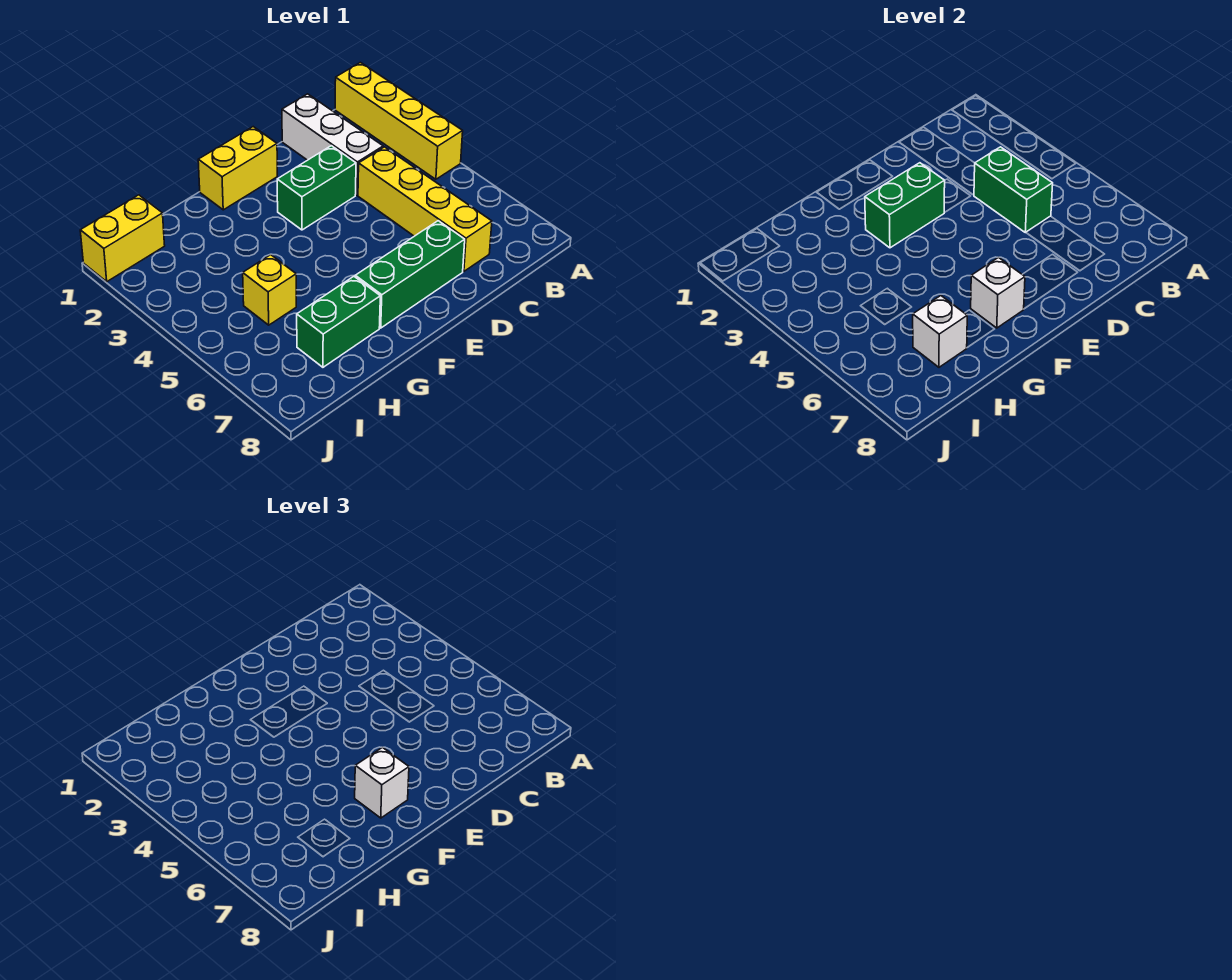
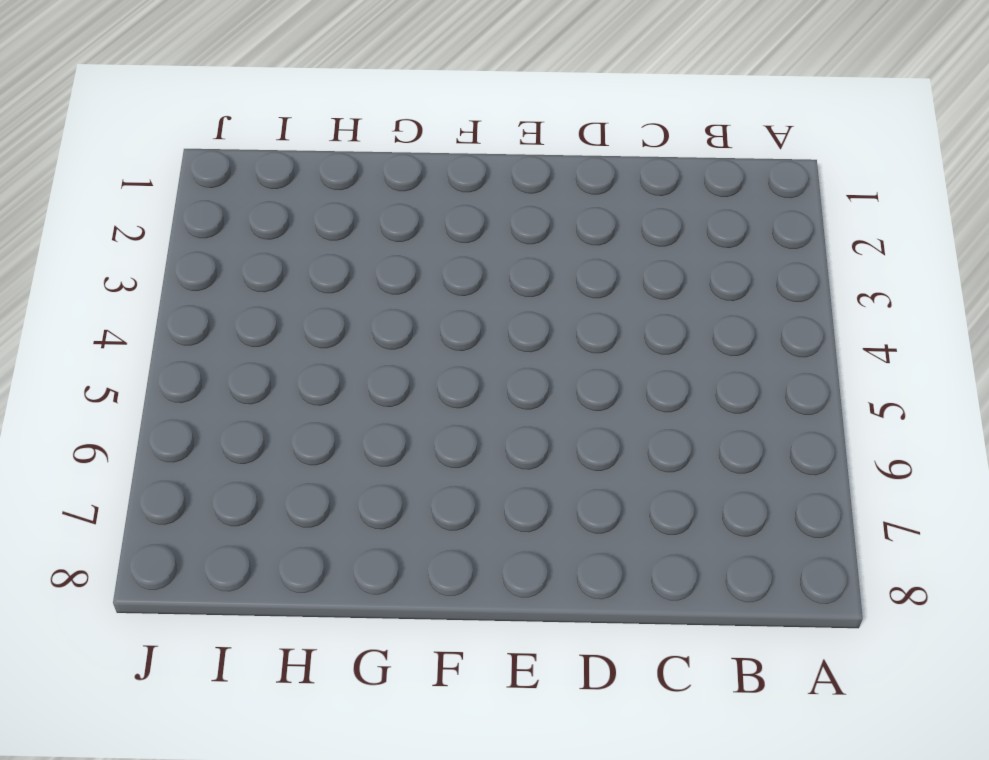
none -> yellow 1x4 brick [335,62,463,179]
none -> white 1x3 brick [282,94,383,195]
none -> yellow 1x4 brick [358,147,492,271]

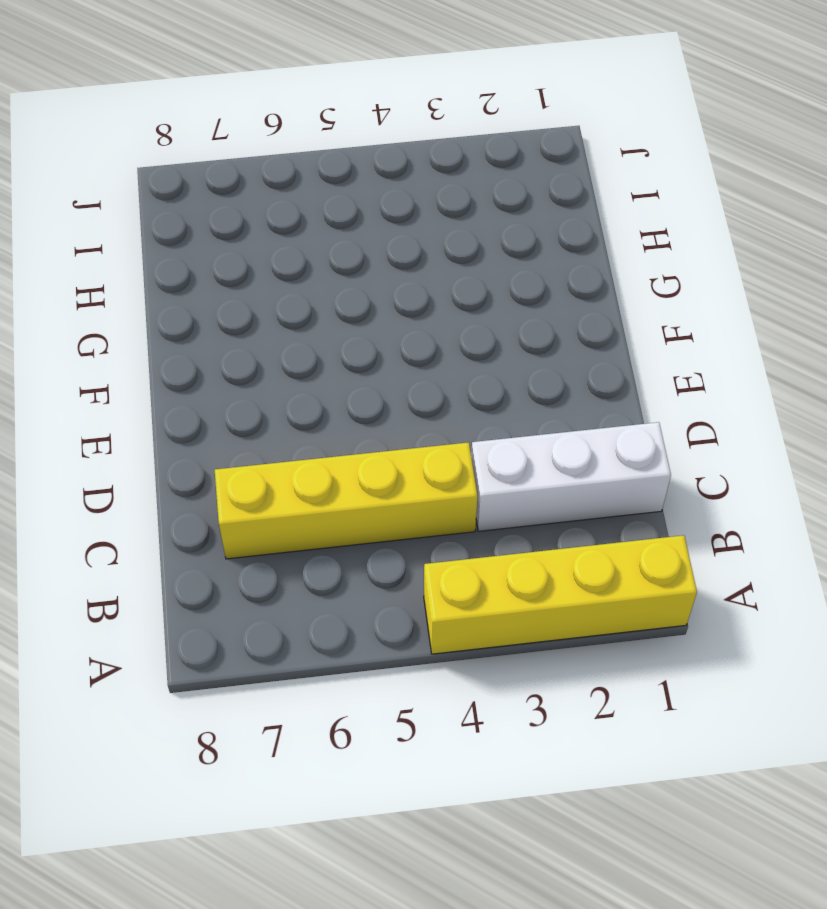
none -> green 1x2 brick [277,146,356,230]
none -> green 1x3 brick [355,221,465,328]
none -> yellow 1x2 brick [198,127,277,210]

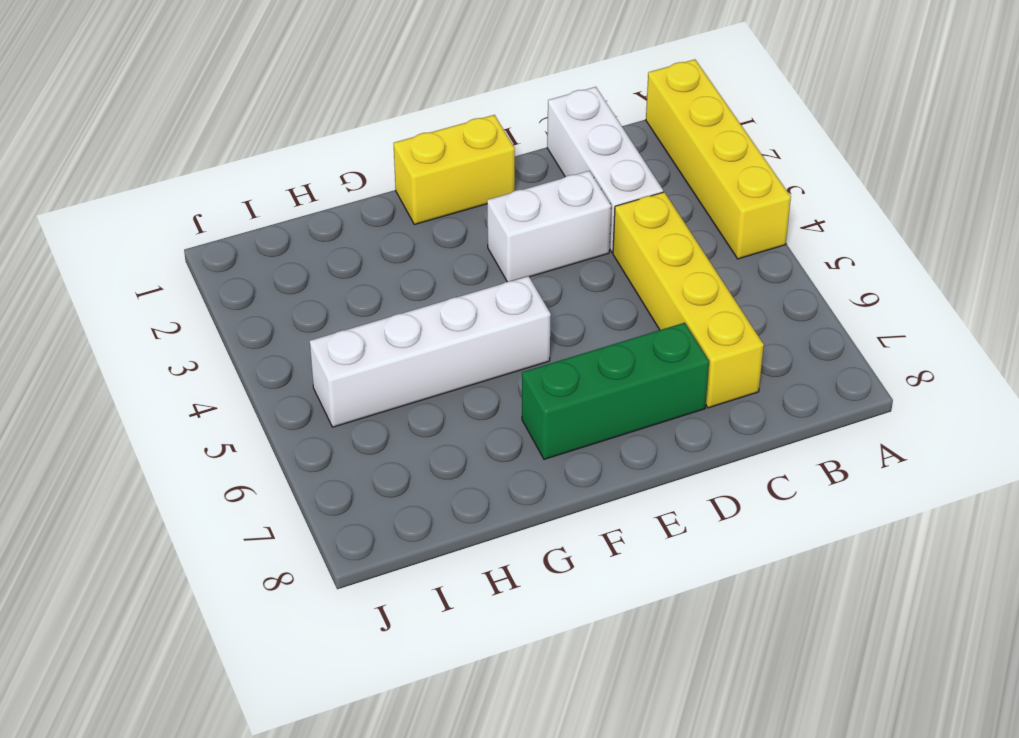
white 1x2 brick [487,171,611,282] -> green 1x2 brick [277,146,356,230]
white 1x4 brick [310,276,551,427] -> yellow 1x1 brick [243,255,296,325]
none -> green 1x2 brick [297,276,380,367]
none -> yellow 1x2 brick [80,195,165,282]
none -> green 1x2 brick [974,147,1053,233]

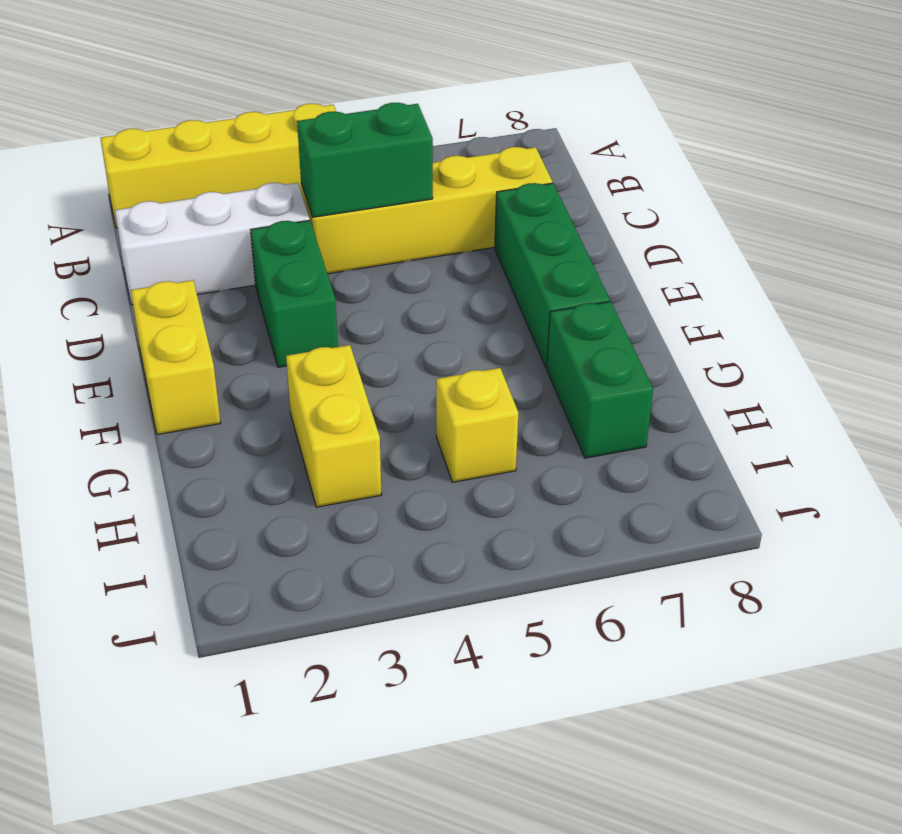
yellow 1x2 brick [286,345,382,507] -> yellow 1x2 brick moved to [80,195,165,282]
none -> green 1x2 brick [865,163,945,248]
none -> white 1x1 brick [971,257,1025,328]
none -> white 1x1 brick [913,296,967,367]

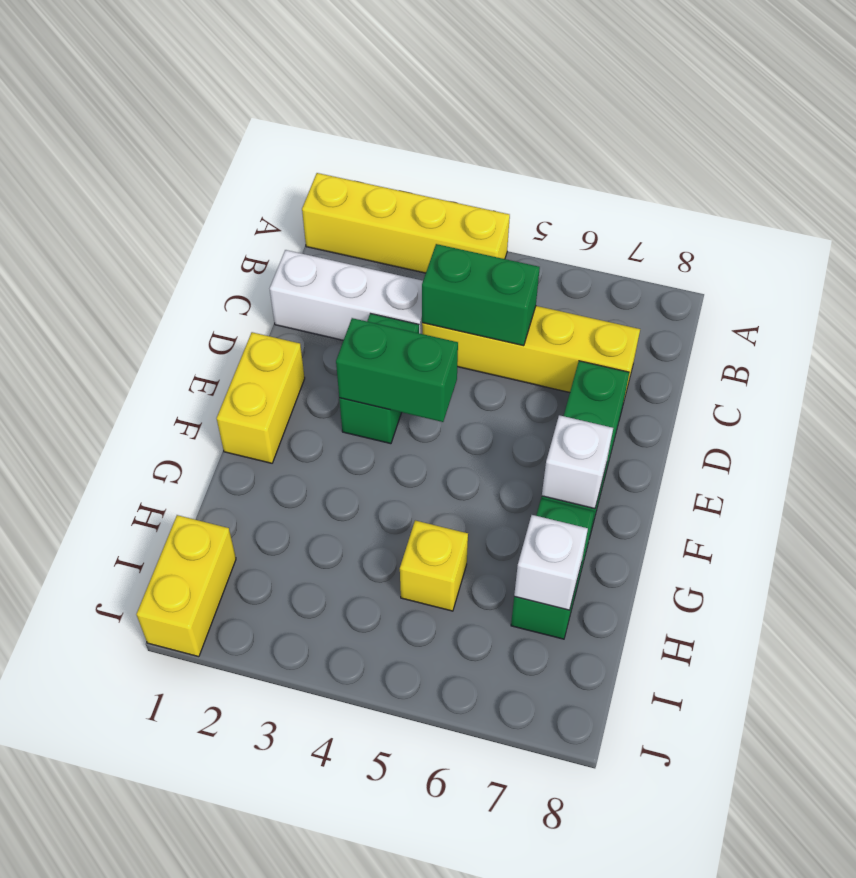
green 1x2 brick [336,318,458,422] -> green 1x2 brick turned to [865,163,945,248]
none -> white 1x1 brick [355,747,409,818]

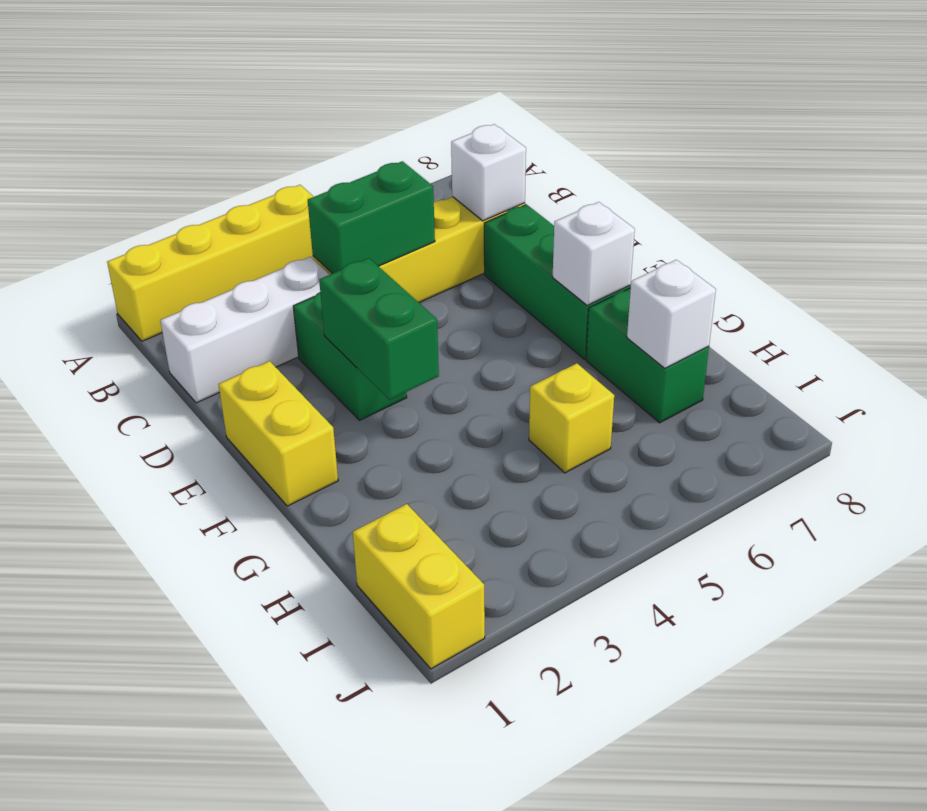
white 1x1 brick [451,124,526,221] -> white 1x1 brick moved to [355,747,409,818]

